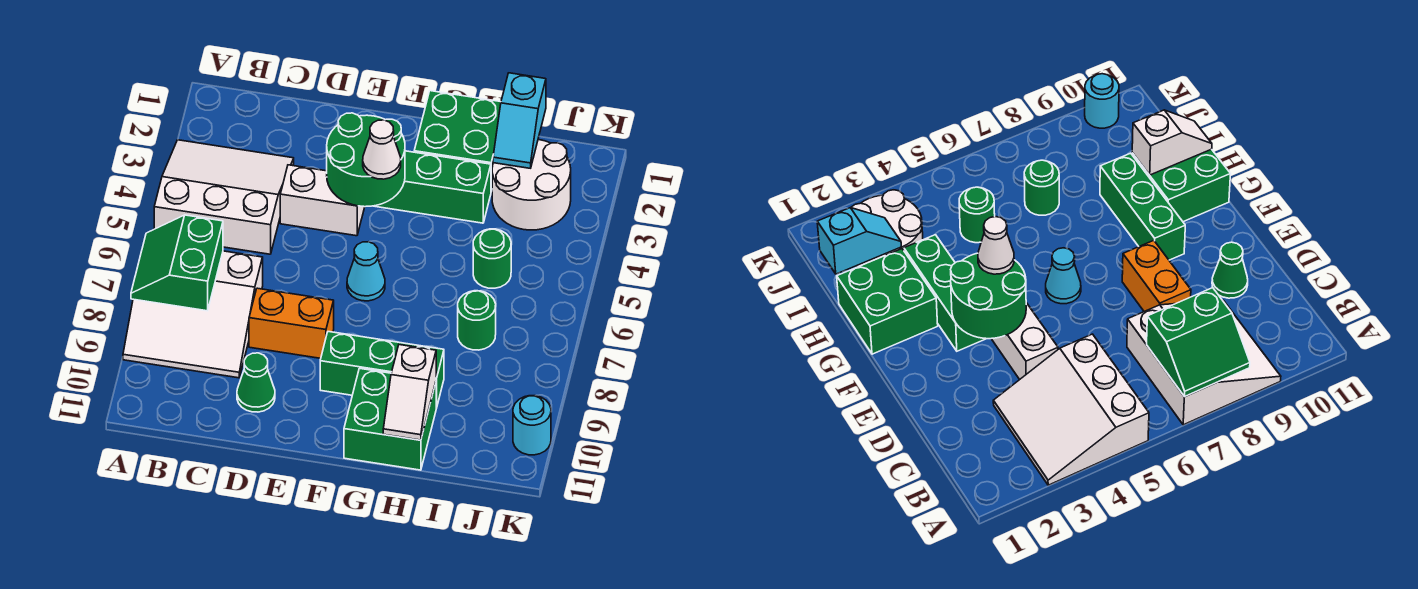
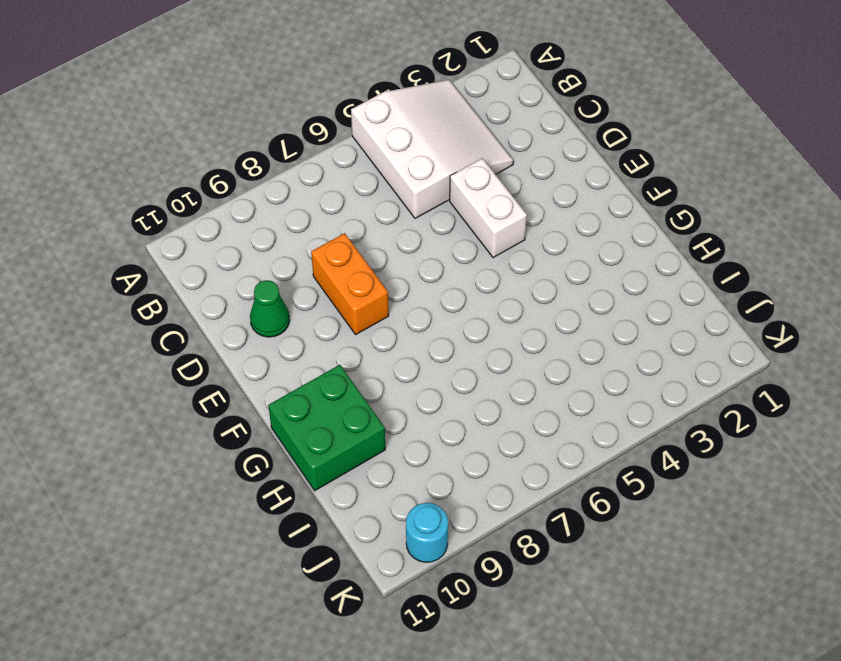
none -> white 3x3 slope [123,251,263,378]
none -> green 1x3 brick [375,151,491,223]
none -> cyan 1x1 cone [347,242,385,301]

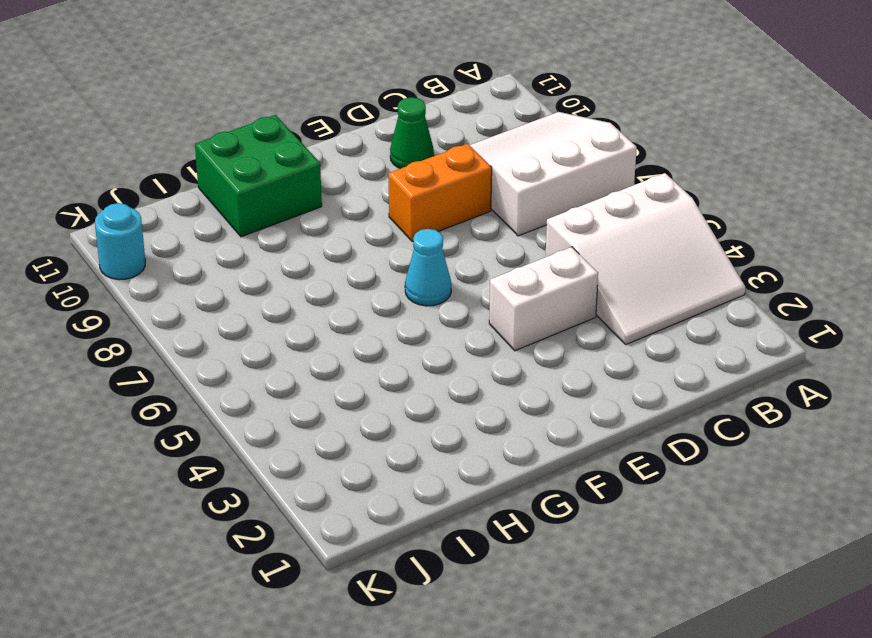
none -> green 1x3 brick [375,151,491,223]
none -> green 1x3 brick [320,332,444,408]
none -> green 2x2 brick [414,91,501,191]

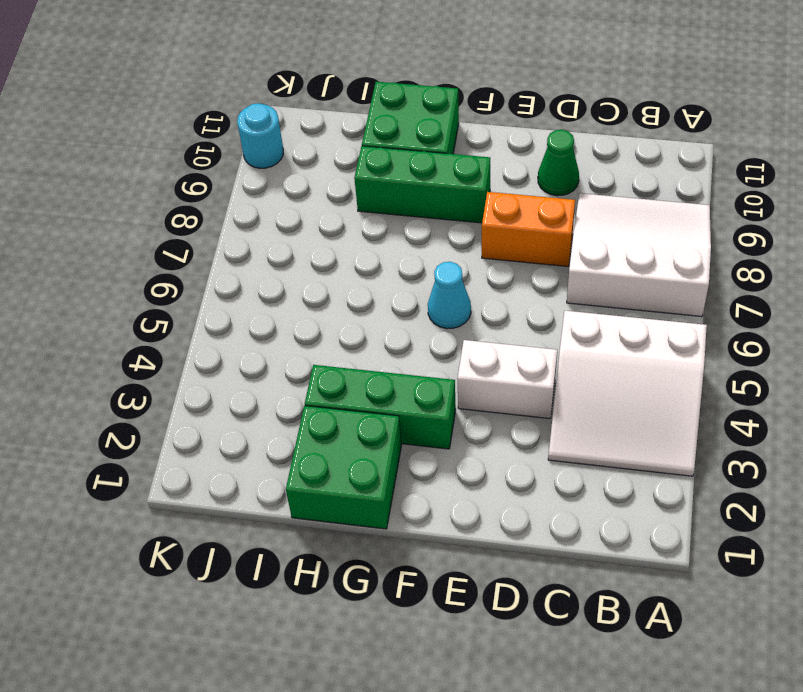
none -> white 2x2 round brick [492,140,571,230]
none -> green 1x1 round brick [473,229,511,288]
none -> green 1x1 round brick [458,291,496,350]

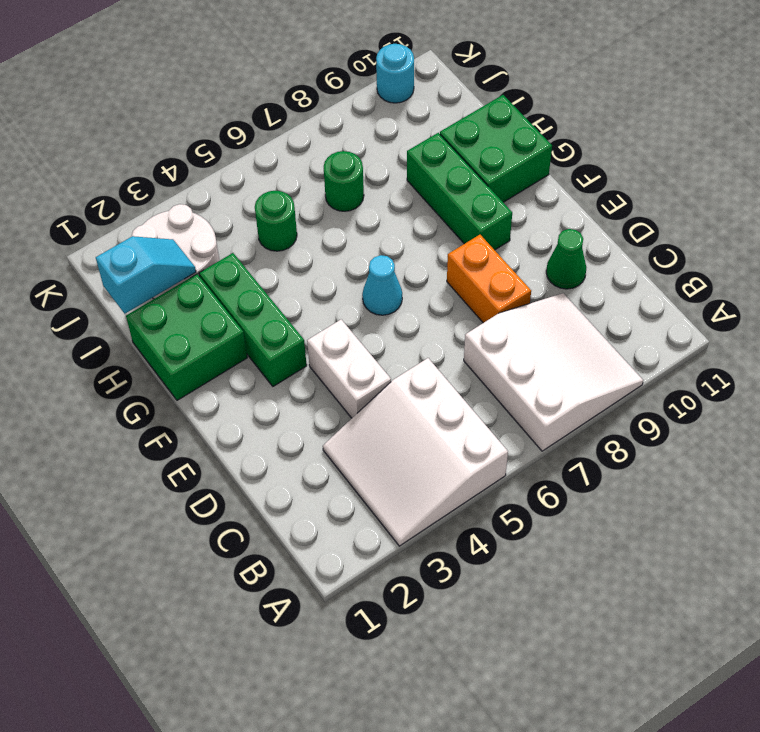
none -> green 2x2 slope [131,215,223,311]
none -> green 2x2 round brick [327,113,405,207]
none -> white 1x2 slope [383,345,436,440]

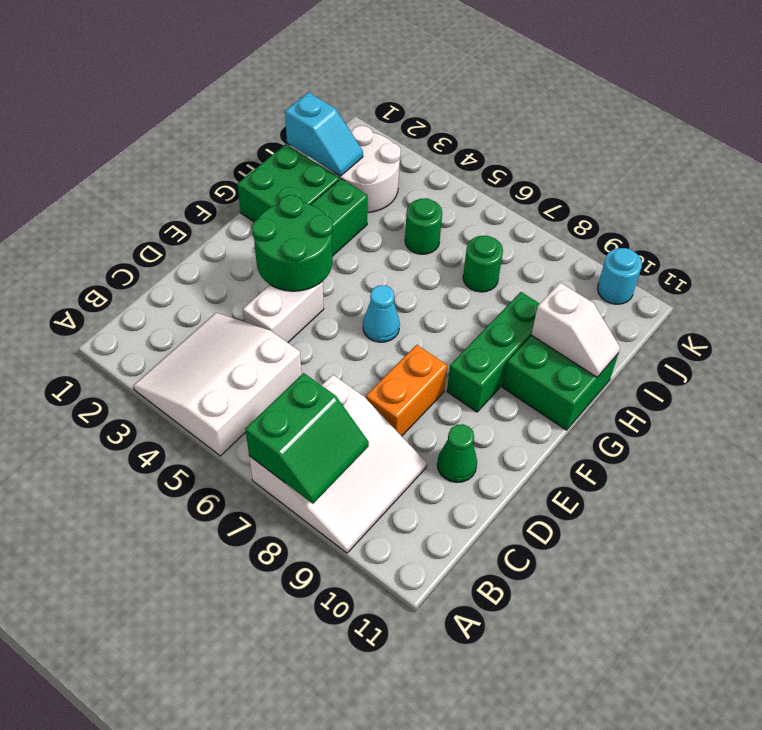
green 2x2 slope [245,373,369,504] -> green 2x2 slope turned to [131,215,223,311]
none -> white 1x1 cone [363,120,401,179]

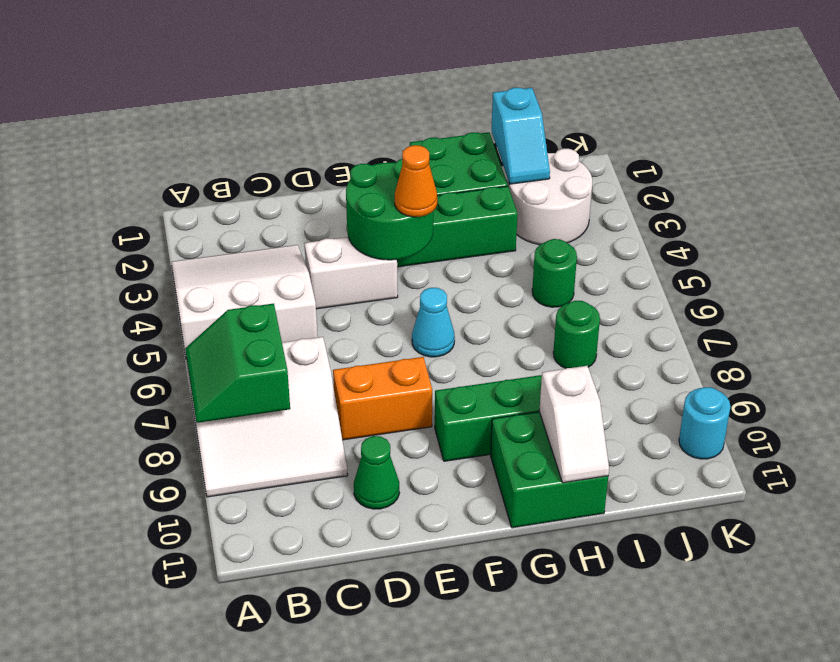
orange 1x1 cone [395,145,437,217] -> white 1x1 cone [363,120,401,179]

